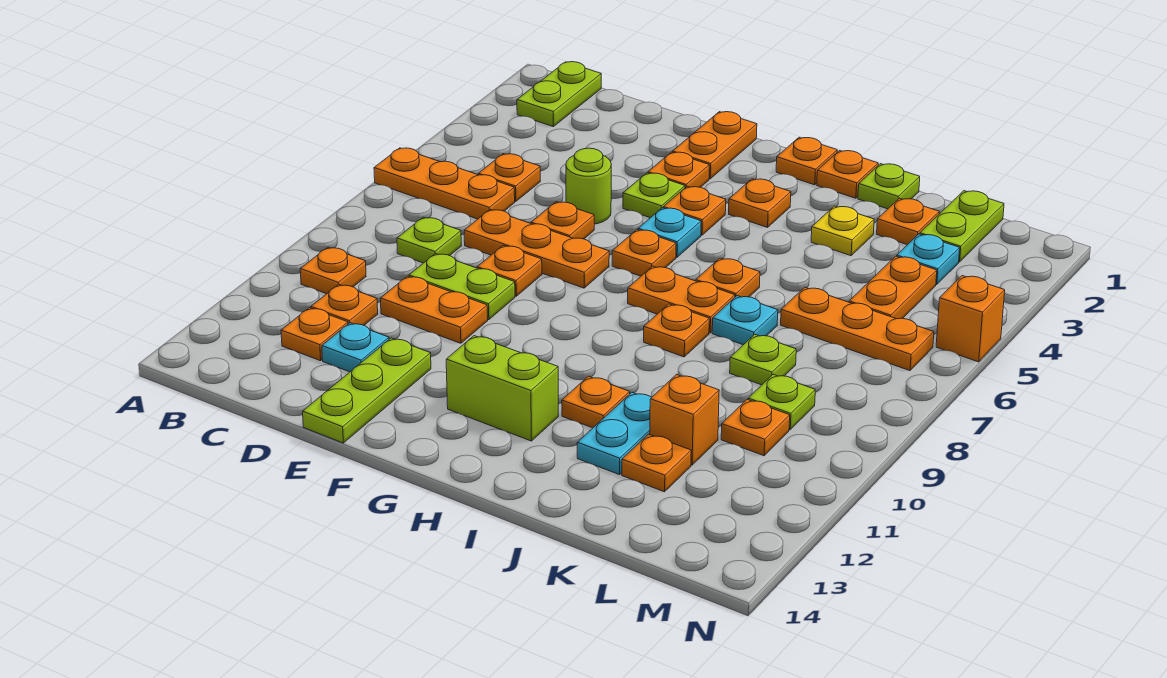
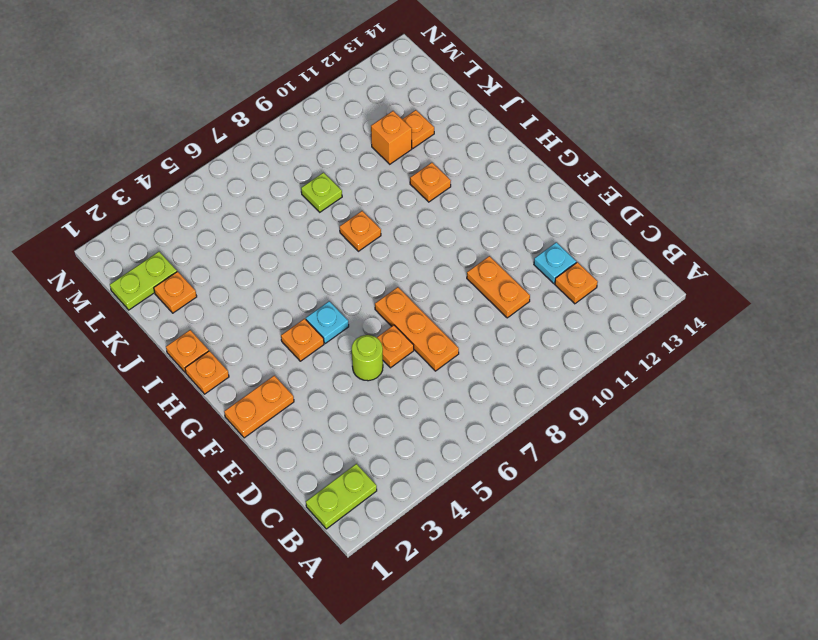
none -> orange 1x3 plate [374,148,515,219]
none -> orange 1x1 plate [300,247,366,294]
none -> orange 1x1 plate [478,154,540,202]
none -> lime 1x1 plate [397,217,461,263]

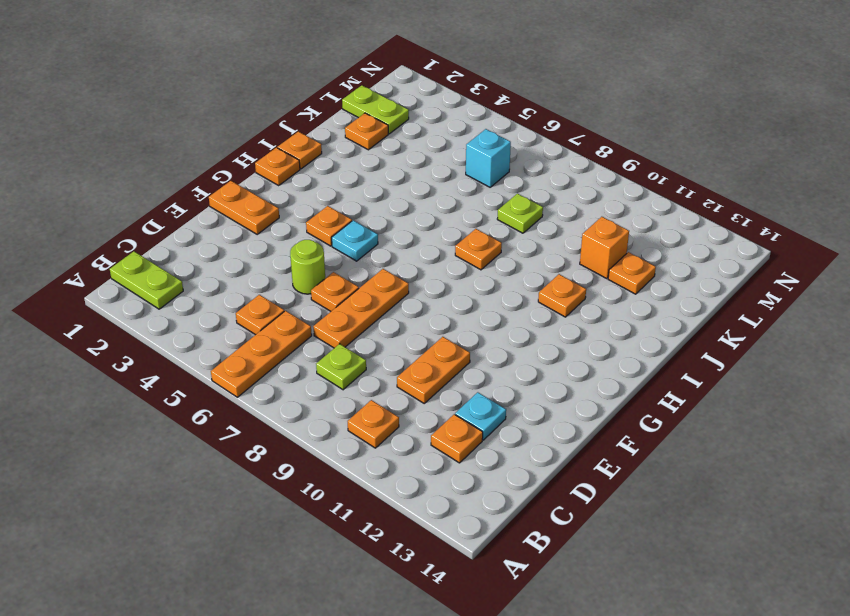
cyan 1x1 brick [466,129,511,187] -> orange 1x3 plate [781,287,934,371]
none -> orange 1x1 plate [311,284,378,325]
none -> lime 1x2 plate [409,253,515,320]
none -> orange 1x1 plate [477,245,542,296]
none -> lime 1x3 plate [303,338,431,443]

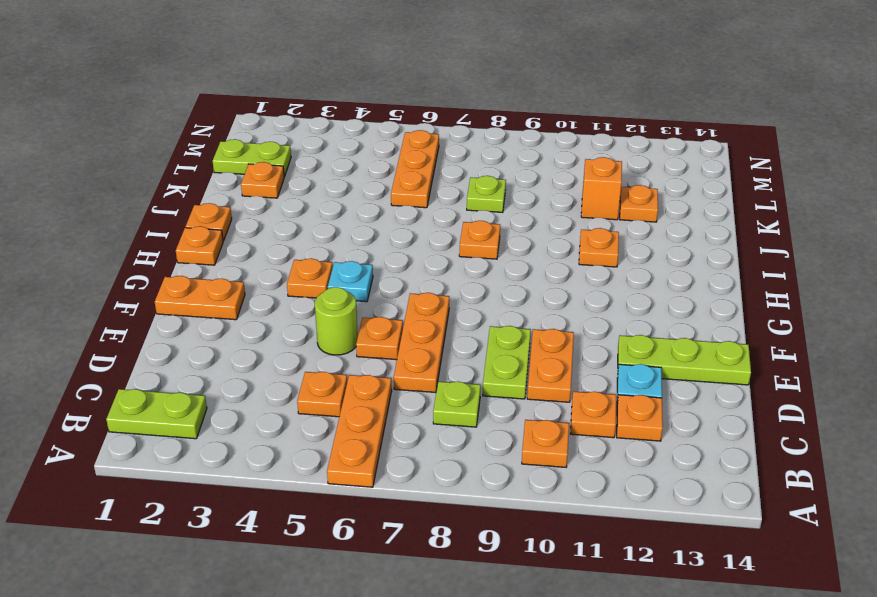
none -> orange 1x1 plate [477,245,542,296]
none -> orange 1x1 plate [648,152,709,188]
none -> lime 1x1 plate [623,173,685,218]
none -> orange 1x1 plate [612,230,676,276]

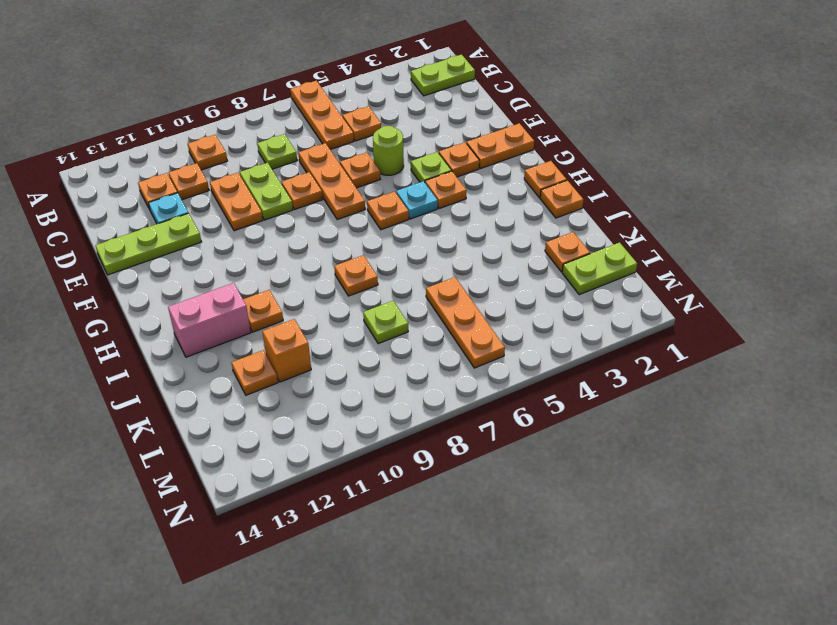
pink 1x2 brick [168,283,251,357] -> none
none -> lime 1x2 brick [446,336,558,441]
none -> orange 1x1 plate [729,179,791,227]
none -> orange 1x2 plate [628,266,735,333]
none -> orange 1x1 plate [696,258,760,297]

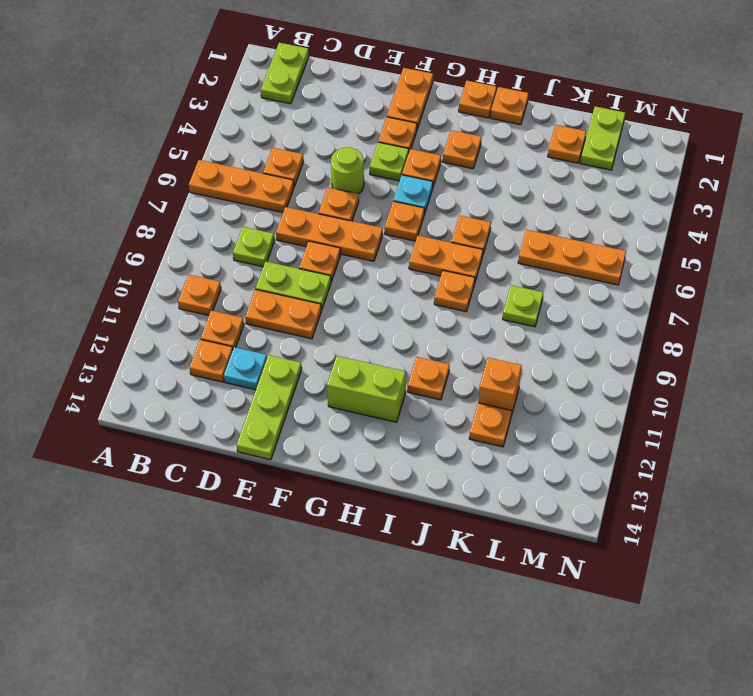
none -> lime 1x1 plate [858,164,920,209]
none -> yellow 1x1 plate [811,206,874,256]
none -> cyan 1x1 plate [712,296,778,345]
none -> cyan 1x2 plate [577,392,652,475]

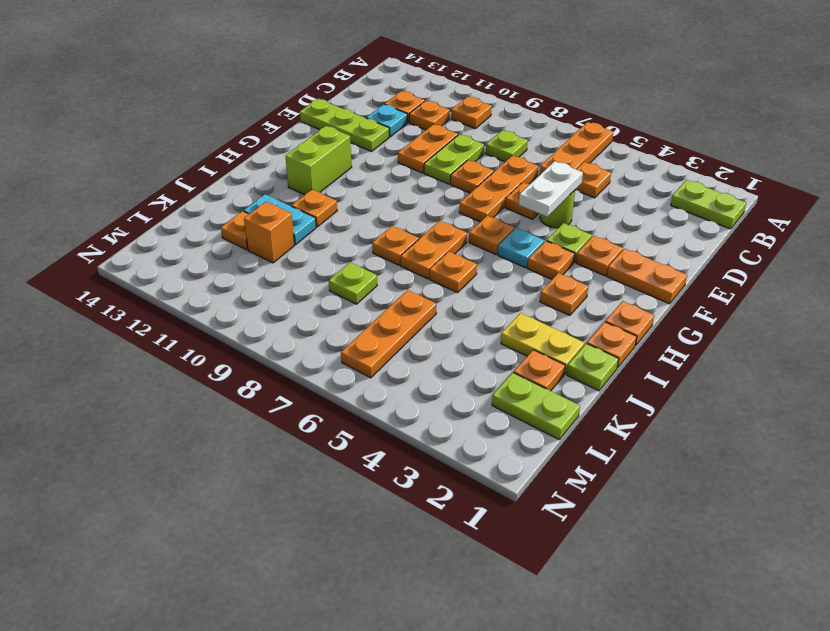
white 1x2 plate [519,161,583,217] -> none
yellow 1x2 plate [501,313,584,374] -> yellow 1x1 plate [811,206,874,256]
none -> cyan 1x1 plate [712,296,778,345]
none -> cyan 1x1 plate [897,234,960,285]
none -> orange 1x2 plate [849,256,937,319]
none -> lime 1x1 plate [748,374,815,430]

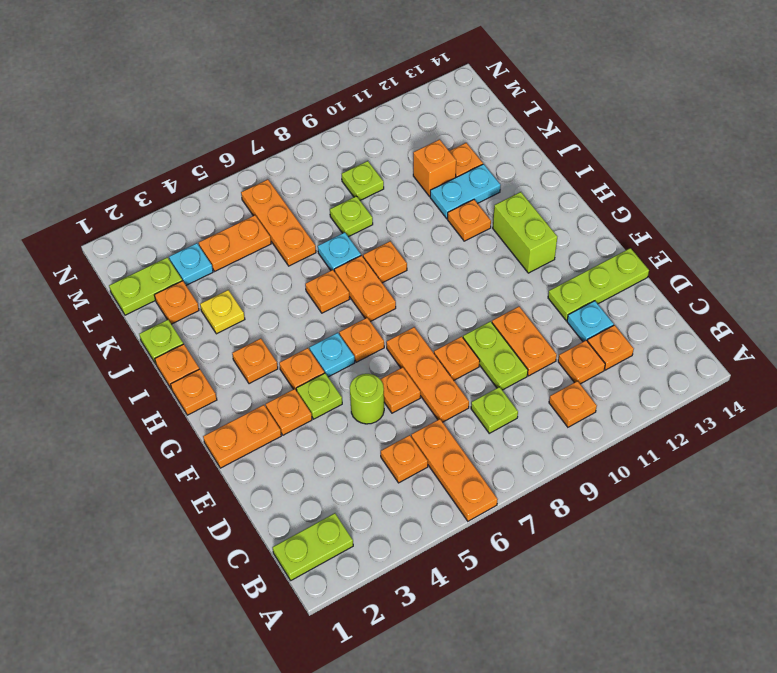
none -> orange 1x1 plate [721,399,790,456]
none -> orange 1x1 brick [936,276,1005,362]

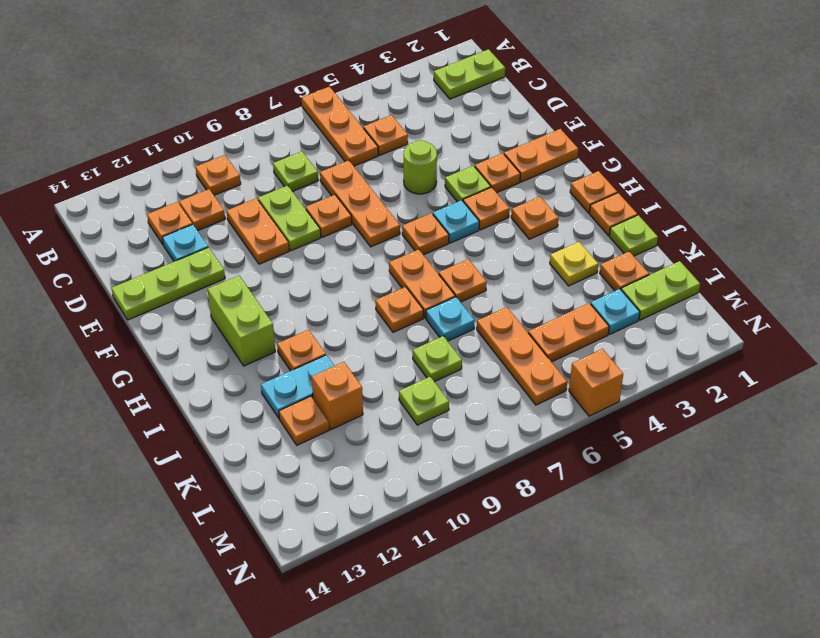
none -> orange 1x1 plate [531,202,594,239]
none -> orange 1x1 plate [721,399,790,456]

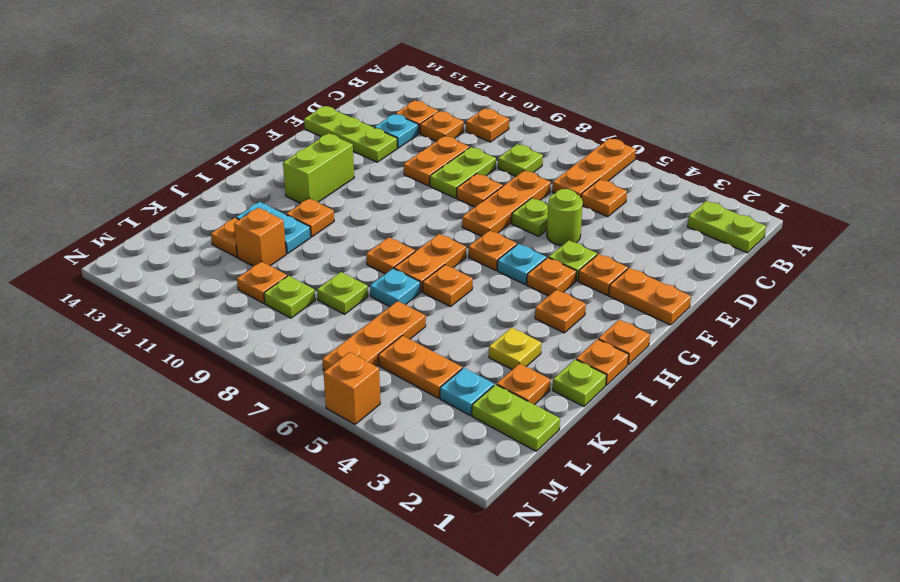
lime 1x1 plate [512,198,548,236] -> orange 1x1 plate [531,202,594,239]

